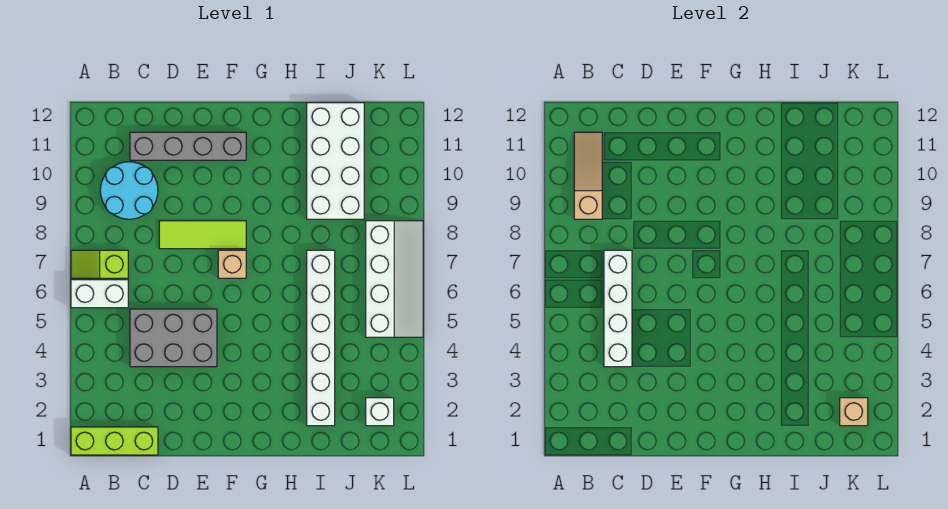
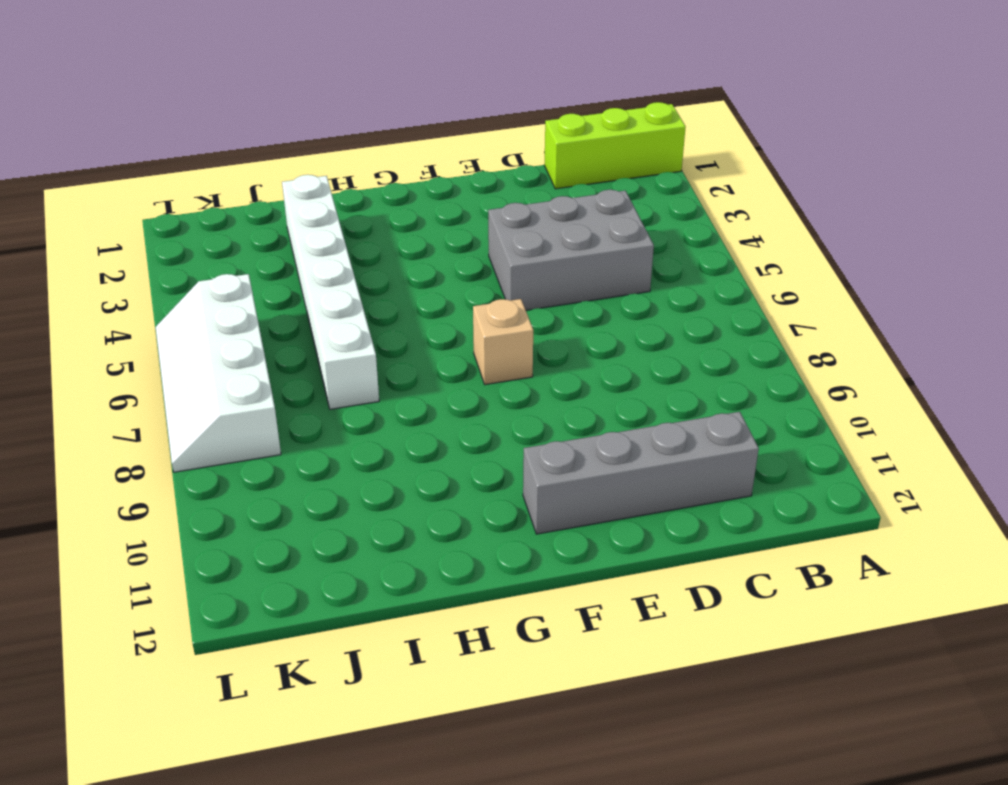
none -> white 1x2 brick [71,280,128,308]
none -> lime 1x2 slope [71,250,128,278]
none -> cyan 2x2 round brick [100,162,158,219]

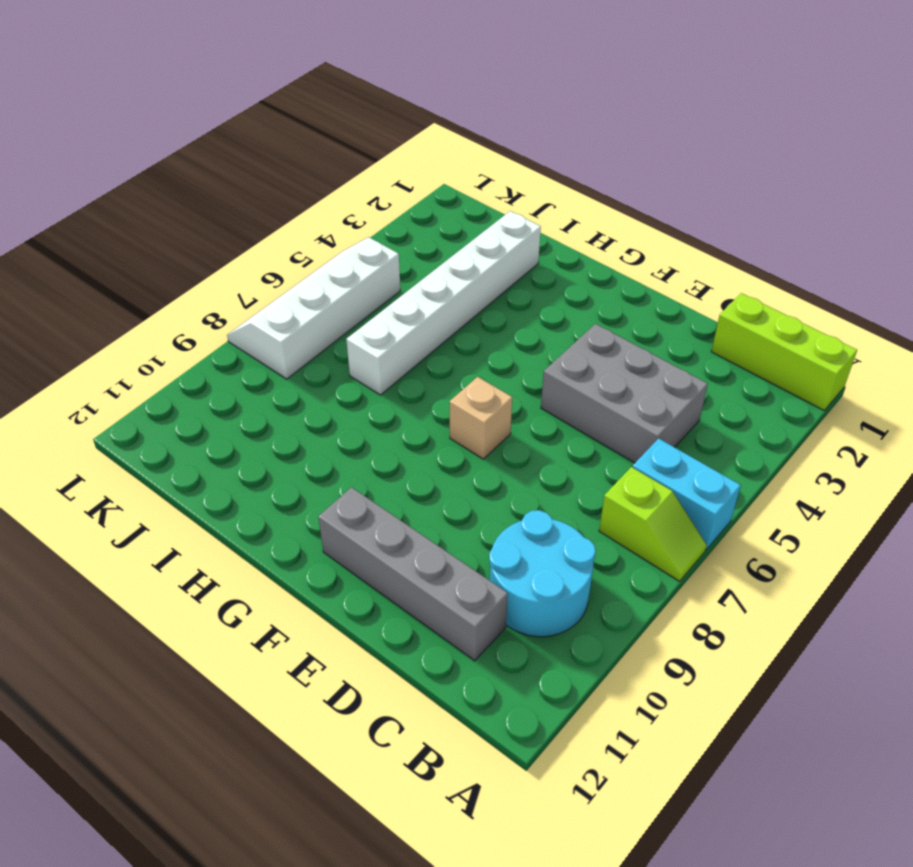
cyan 1x2 brick [633,438,741,550] -> white 1x2 brick [71,280,128,308]
none -> lime 1x3 tile [159,221,246,249]
none -> white 2x4 brick [307,103,364,219]
none -> white 1x1 brick [366,398,394,426]

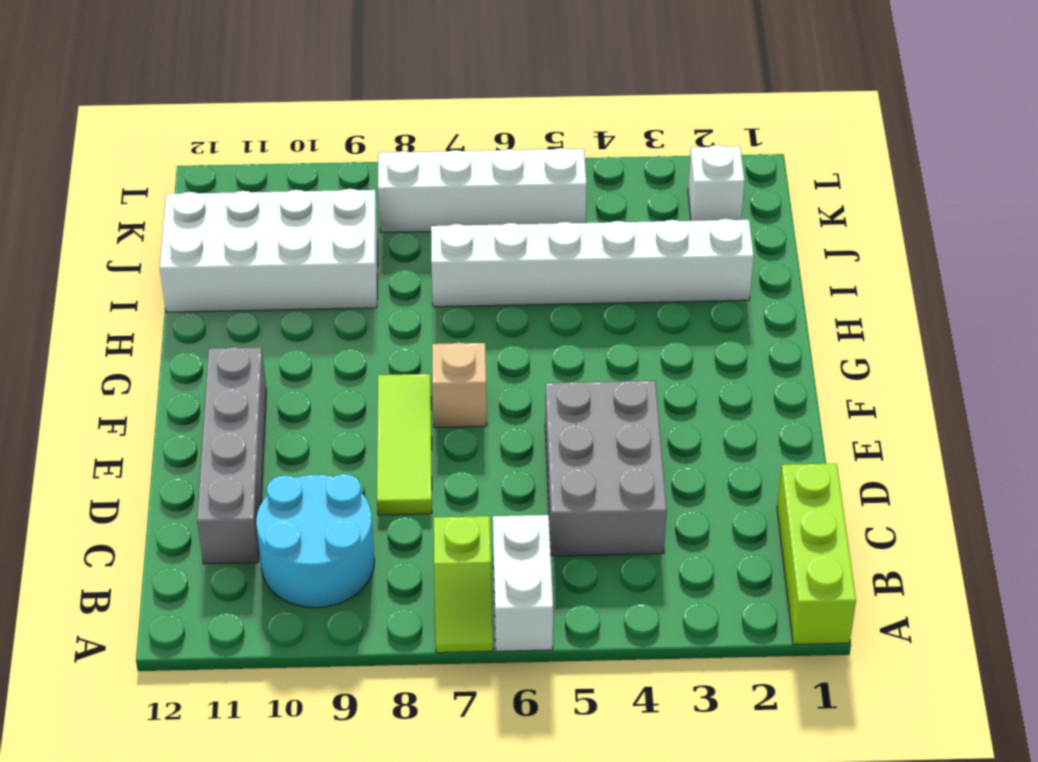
none -> tan 1x3 slope [574,132,602,219]
none -> white 1x4 brick [604,250,632,367]
none -> tan 1x1 brick [840,398,868,426]

